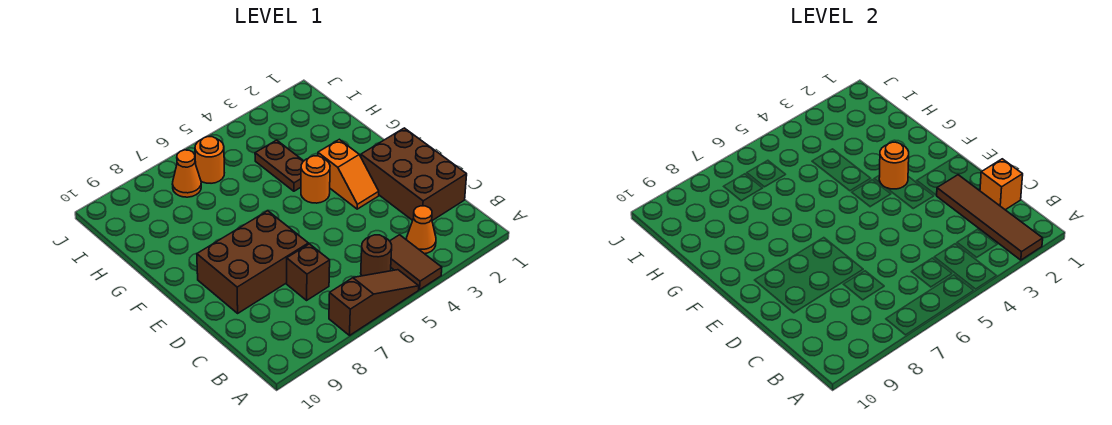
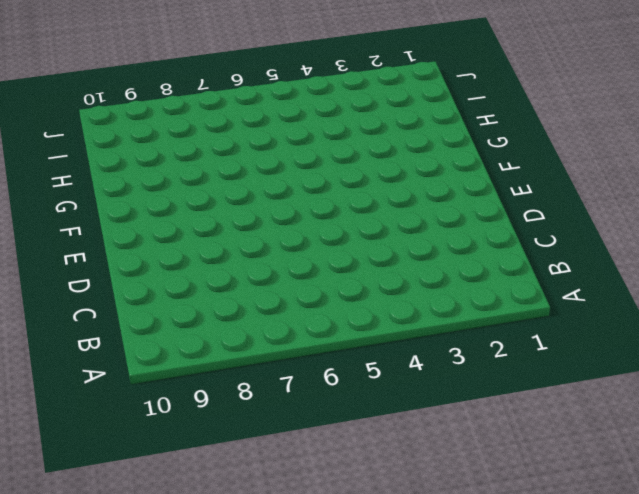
none -> brown 1x2 tile [390,235,442,290]
none -> brown 1x3 slope [329,270,419,335]
none -> orange 1x1 cone [407,206,436,254]

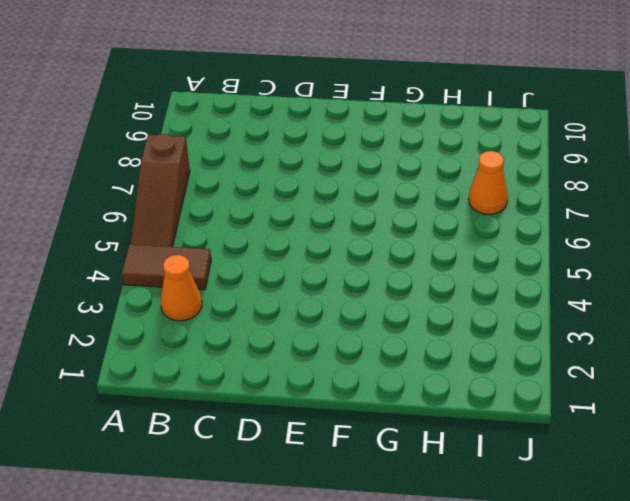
none -> brown 1x1 round brick [361,235,392,276]
none -> brown 2x3 brick [361,128,467,221]
none -> brown 1x1 brick [287,244,330,300]

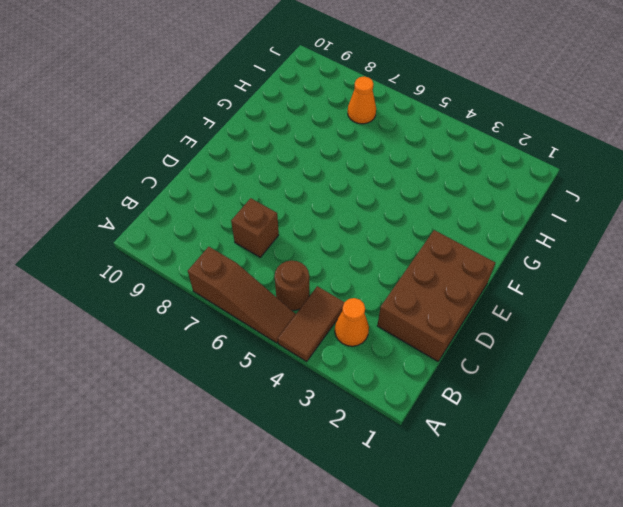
none -> brown 2x3 brick [197,211,308,313]
none -> orange 1x2 slope [318,139,379,209]
none -> orange 1x1 round brick [301,156,330,203]

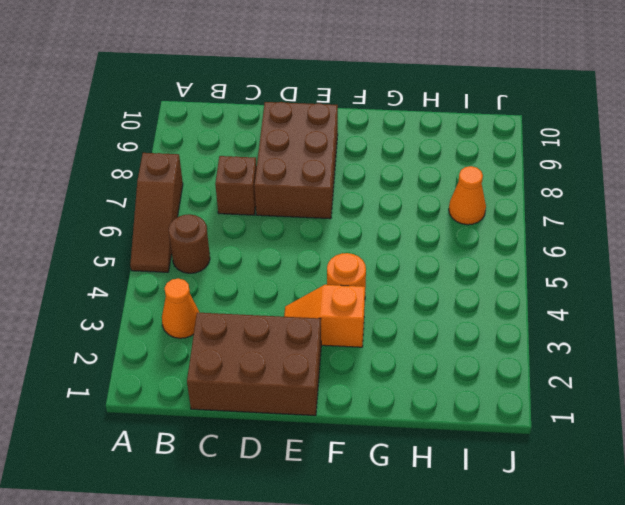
none -> brown 1x2 tile [390,235,442,290]
none -> brown 1x2 plate [255,140,303,191]
none -> orange 1x1 round brick [195,137,224,183]

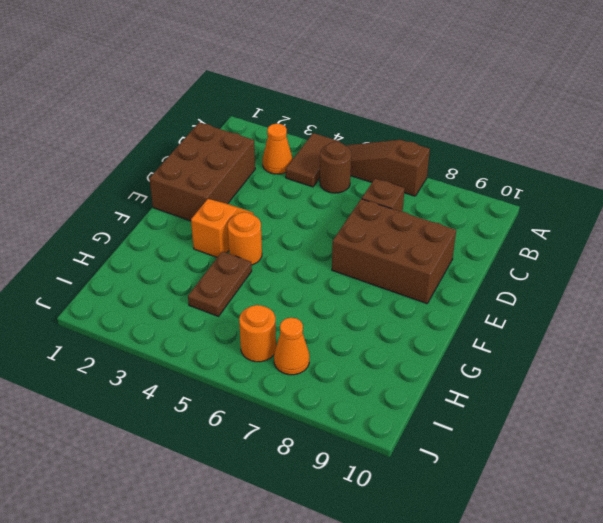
none -> brown 1x4 tile [936,175,1043,260]
none -> orange 1x1 brick [980,159,1023,210]
none -> orange 1x1 round brick [879,142,909,189]

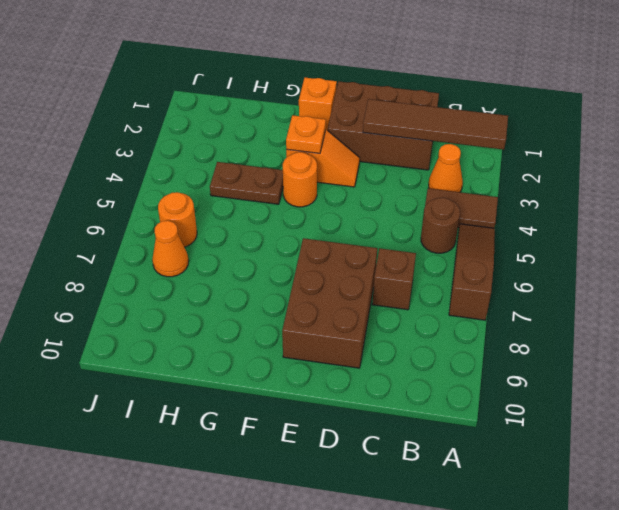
orange 1x1 brick [299,78,337,130] -> orange 1x1 brick moved to [980,159,1023,210]
orange 1x1 plate [286,115,326,153] -> orange 1x1 round brick [879,142,909,189]

